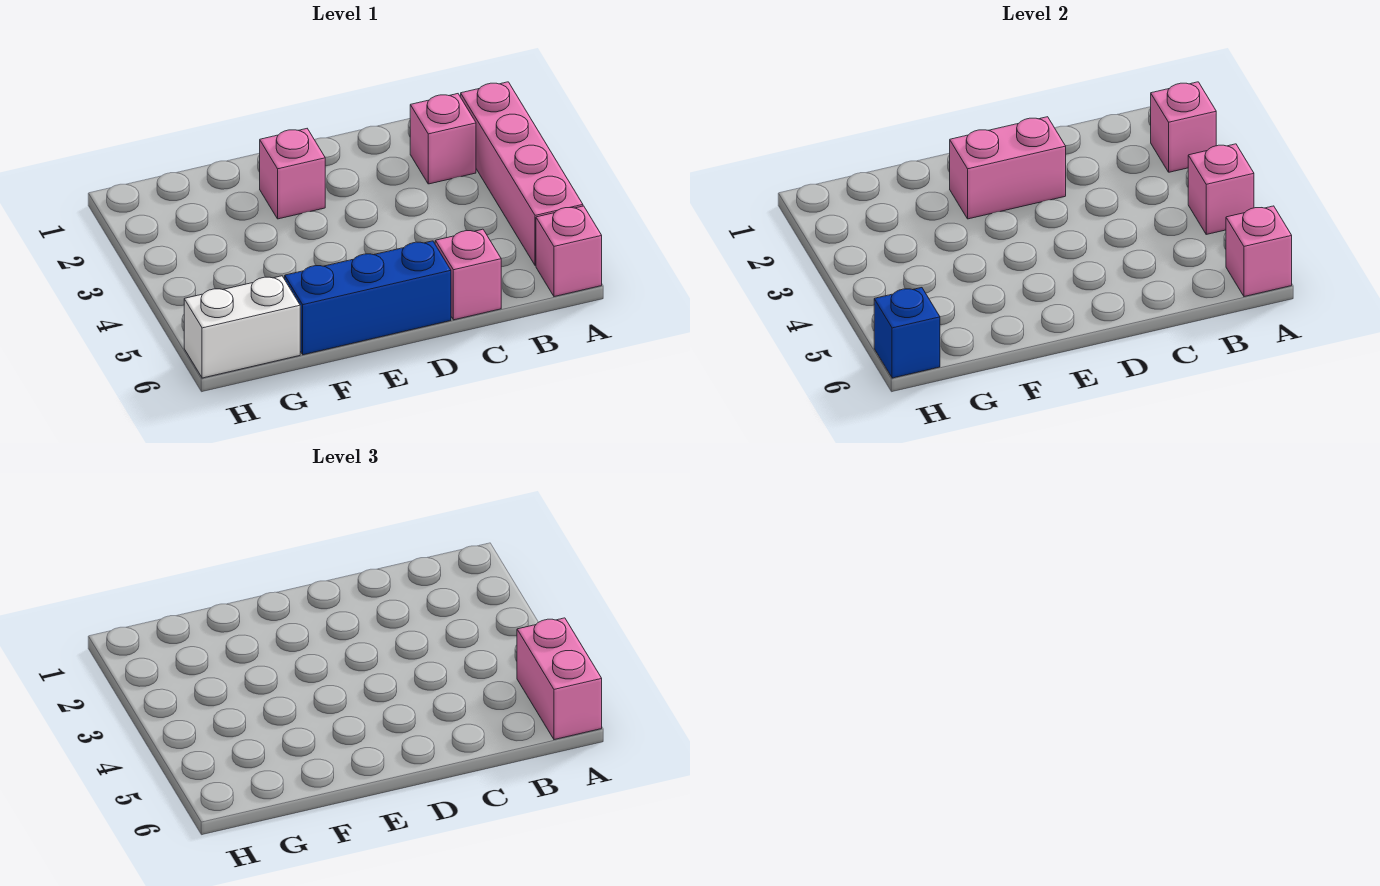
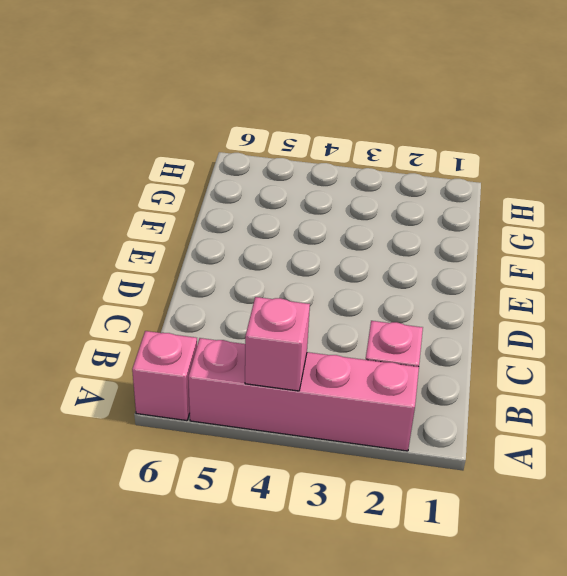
none -> pink 1x1 brick [435,229,501,320]
none -> blue 1x3 brick [285,241,451,355]
none -> pink 1x1 brick [260,129,325,219]

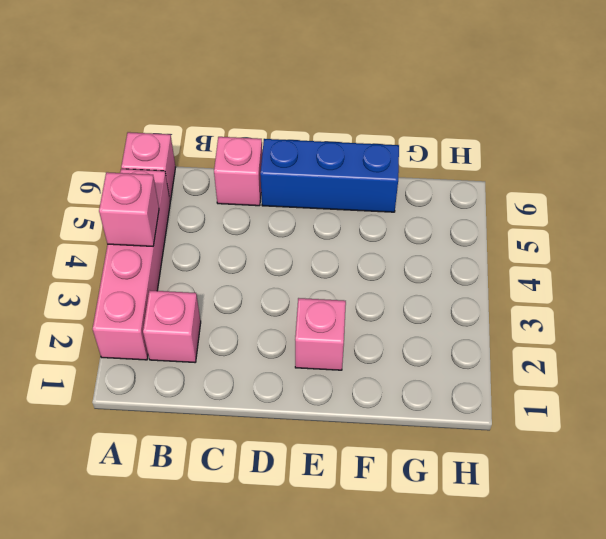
none -> white 1x2 brick [184,276,300,378]
none -> pink 1x1 brick [1151,82,1216,172]
none -> pink 1x1 brick [1226,206,1292,297]

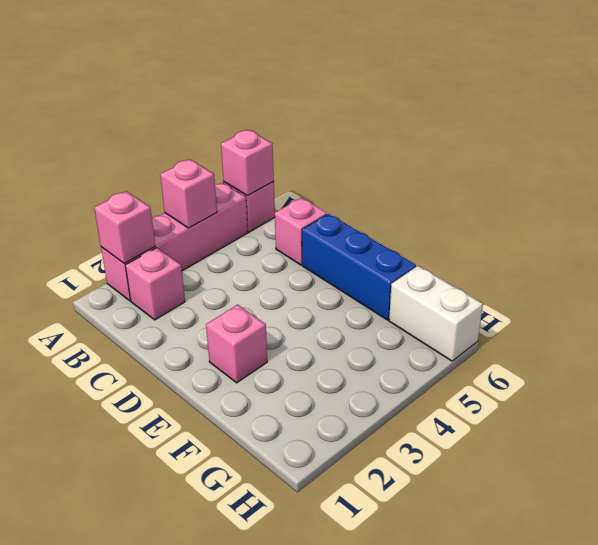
none -> pink 1x2 brick [950,117,1066,219]
none -> blue 1x1 brick [874,288,940,378]
none -> pink 1x2 brick [517,618,602,740]

